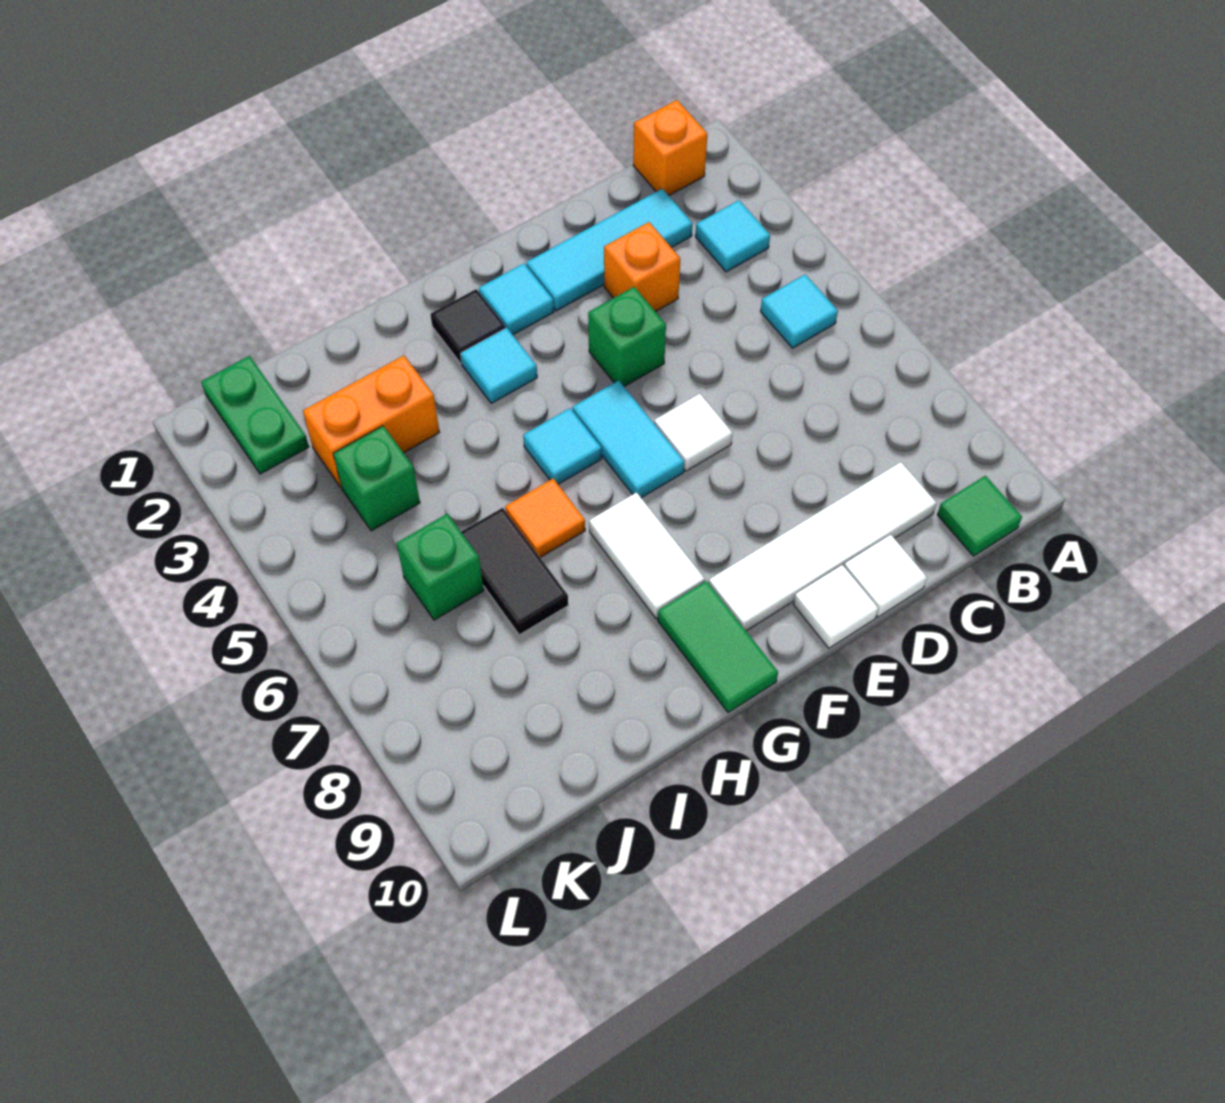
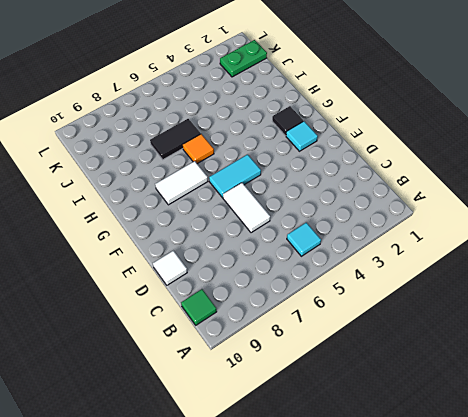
white 1x2 tile [223,183,270,233] -> white 1x1 tile [654,394,733,471]
none -> orange 1x1 brick [633,100,707,195]
none -> cyan 1x1 tile [695,200,770,272]
none -> cyan 1x3 tile [526,189,693,311]

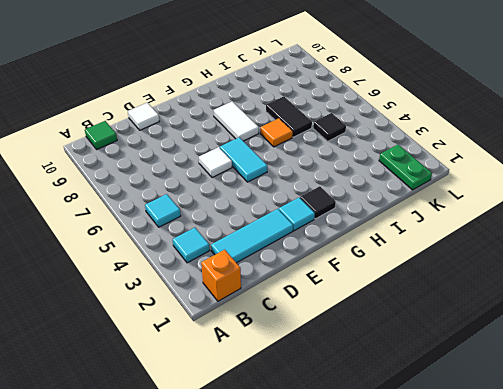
black 1x1 tile [313,113,346,141] -> none
none -> white 1x4 tile [709,462,937,631]
none -> orange 1x1 brick [604,222,680,312]
none -> green 1x1 brick [588,287,666,386]

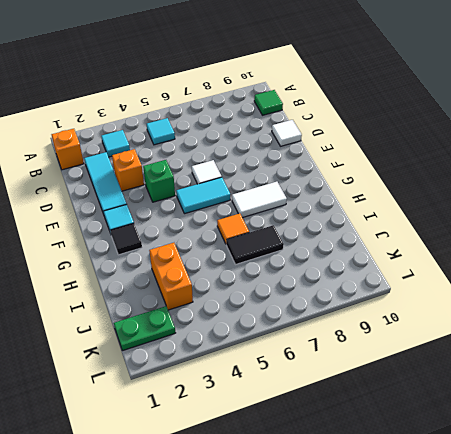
none -> white 1x4 tile [709,462,937,631]
none -> white 1x1 tile [793,565,878,648]
none -> cyan 1x1 tile [461,328,537,403]

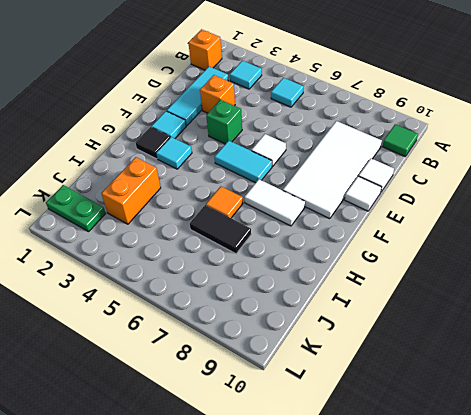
white 2x4 tile [283,121,382,219] -> white 1x4 tile [709,462,937,631]
none -> cyan 1x1 tile [523,408,602,484]
none -> green 1x2 tile [658,581,778,713]
none -> green 1x1 brick [333,426,420,531]

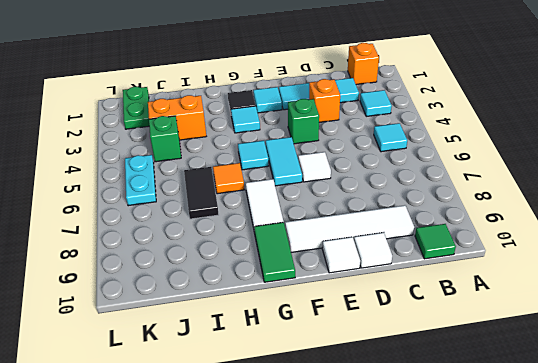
cyan 1x2 plate [125,155,156,206] -> none
none -> green 1x1 brick [397,514,484,620]

